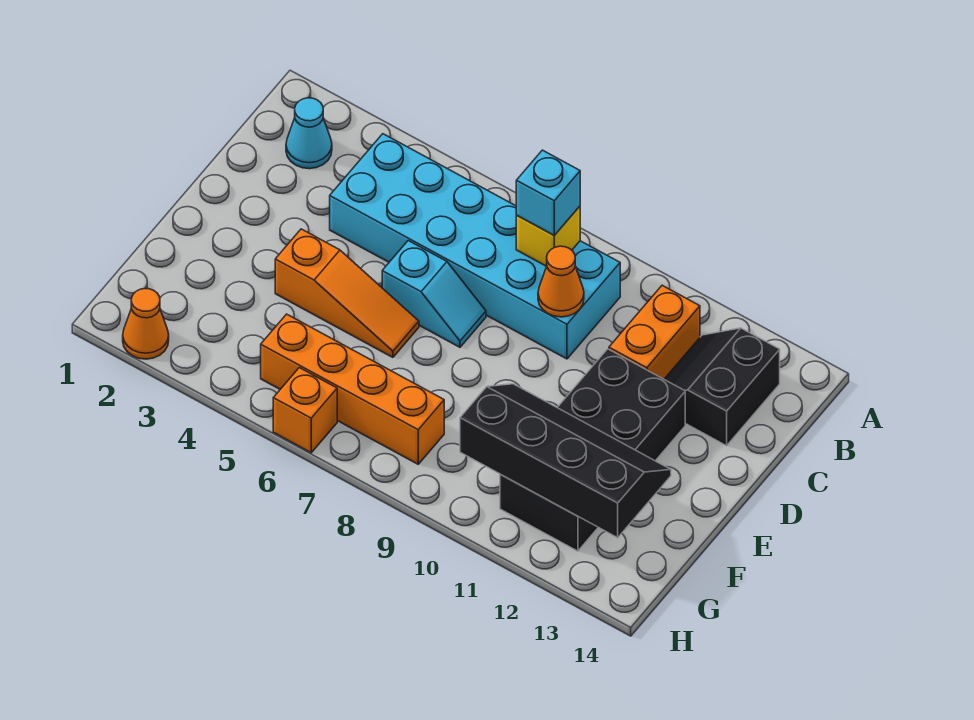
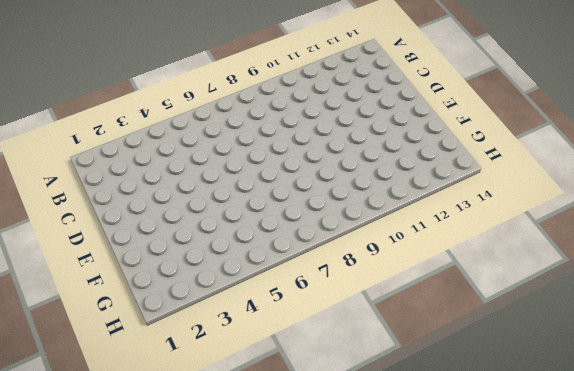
none -> cyan 1x1 cone [286,98,332,169]
none -> cyan 2x6 brick [330,134,620,359]
none -> orange 1x2 brick [609,285,700,379]

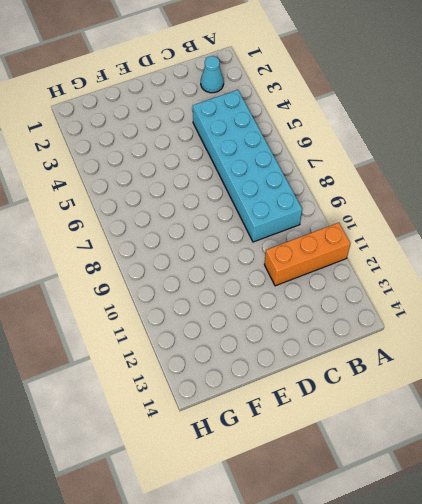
orange 1x3 brick [264,223,351,286] -> orange 1x2 brick [609,285,700,379]
none -> black 2x2 slope [664,328,780,446]
none -> cyan 1x2 slope [382,241,486,347]
none -> black 2x4 brick [500,349,685,551]

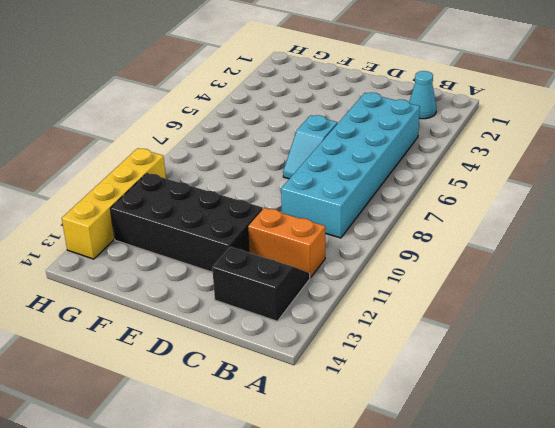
yellow 1x4 brick [62,148,166,259] -> none
none -> orange 1x3 slope [275,229,419,357]
none -> orange 1x4 brick [261,314,444,464]
none -> orange 1x1 cone [123,289,169,359]

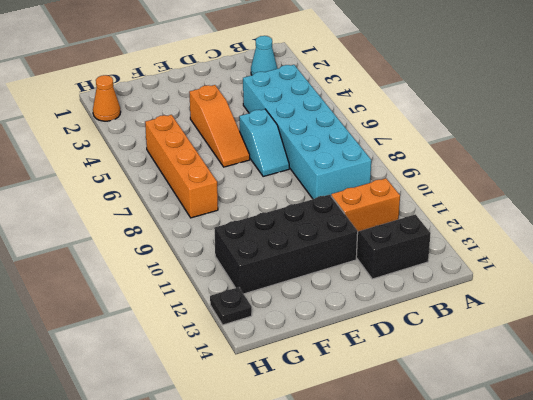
black 1x1 plate [210,287,252,325] -> none
none -> orange 1x1 brick [273,368,337,453]
none -> yellow 1x1 brick [516,206,580,266]
none -> orange 1x1 cone [538,246,584,317]

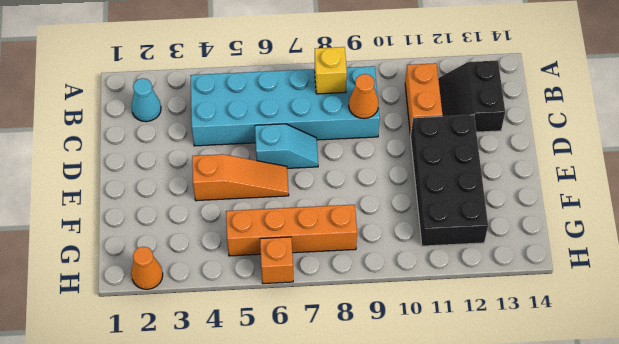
none -> black 2x4 slope [460,384,671,538]
none -> cyan 1x1 brick [516,150,580,235]

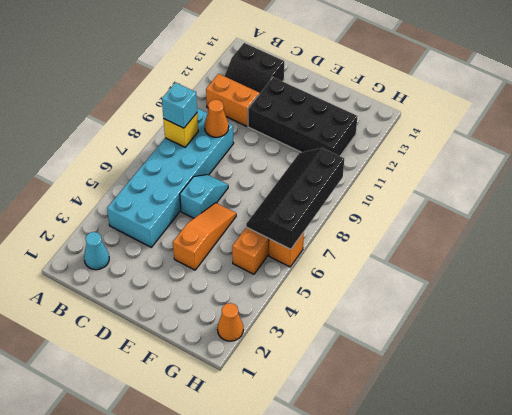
black 2x4 slope [246,148,344,249] -> black 2x4 slope moved to [460,384,671,538]

